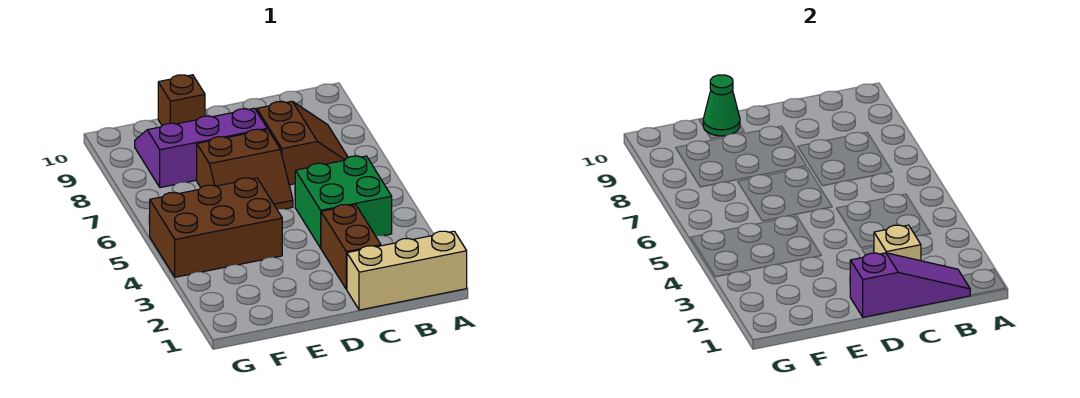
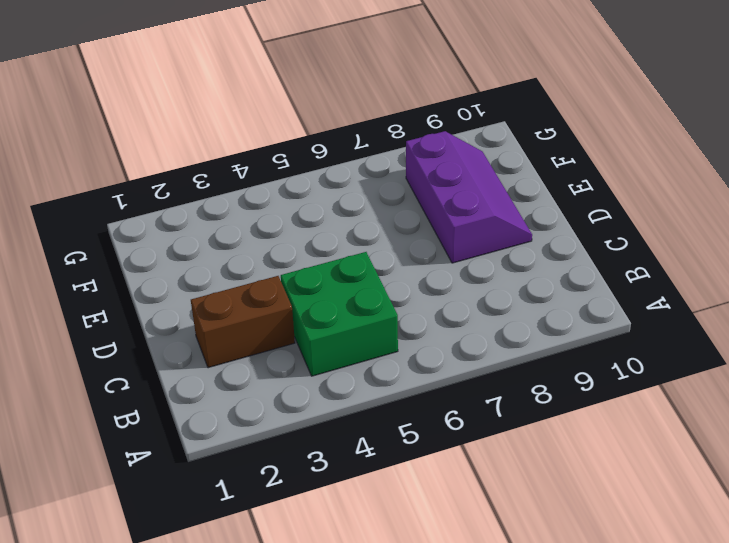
none -> tan 1x3 brick [347,231,467,310]
none -> brown 2x2 slope [257,101,348,185]

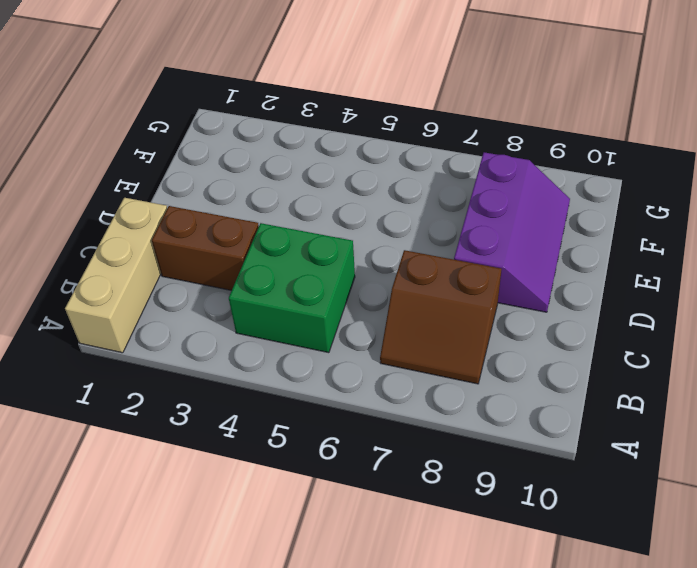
none -> brown 2x2 slope [197,129,293,210]
none -> brown 2x3 brick [150,178,282,277]

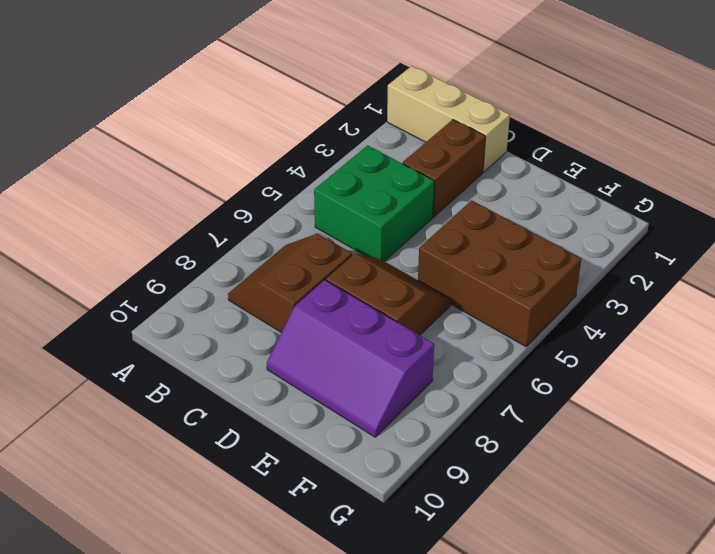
none -> brown 1x1 brick [158,75,205,125]
none -> purple 1x3 slope [850,253,970,317]

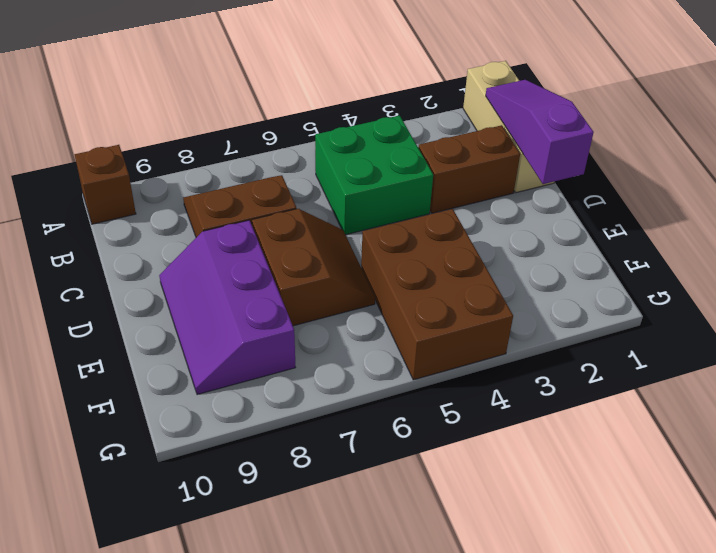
brown 1x1 brick [75,145,136,224] -> brown 1x1 brick moved to [158,75,205,125]
none -> tan 1x1 brick [874,225,921,261]
none -> green 1x1 cone [703,75,740,136]

